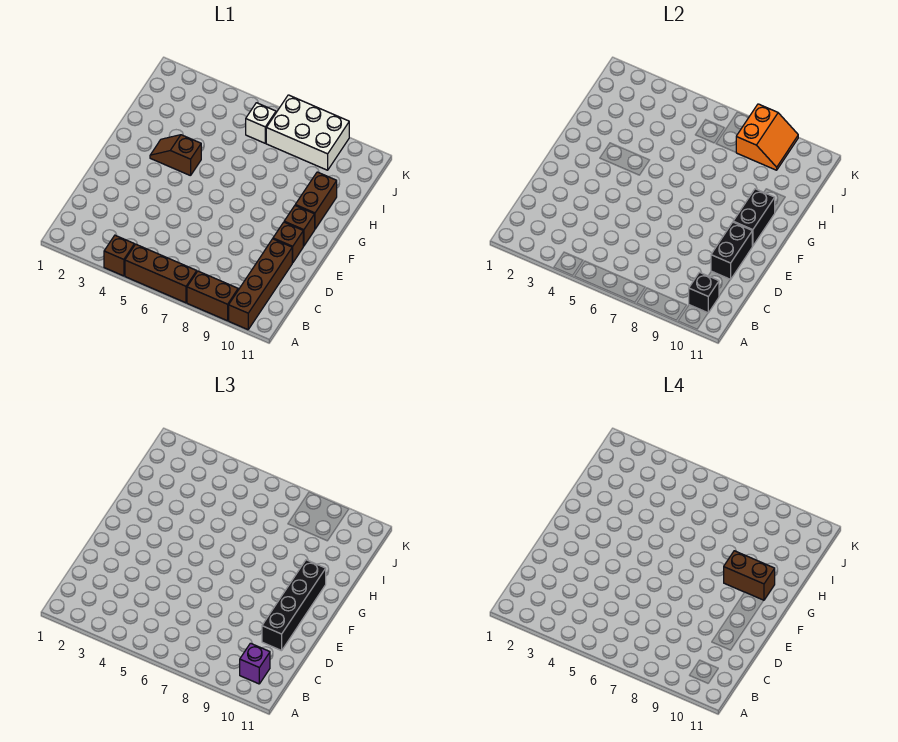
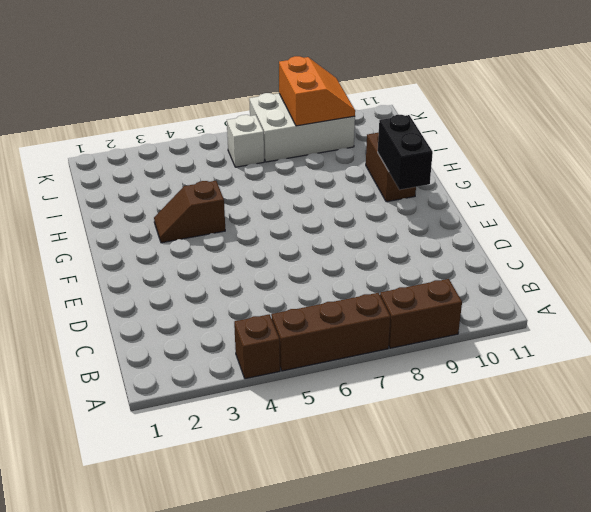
none -> brown 1x4 brick [229,239,292,330]
none -> brown 1x1 brick [273,222,303,263]
none -> brown 1x1 brick [284,206,315,246]

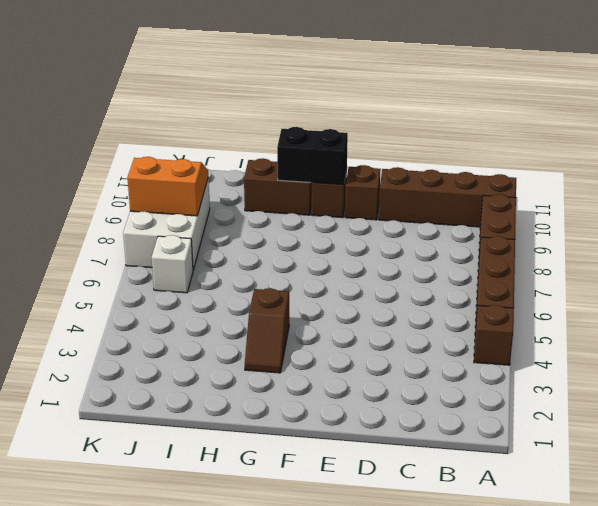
none -> black 1x1 brick [689,272,719,313]
none -> black 1x2 brick [711,222,752,280]
none -> purple 1x1 brick [240,643,270,684]

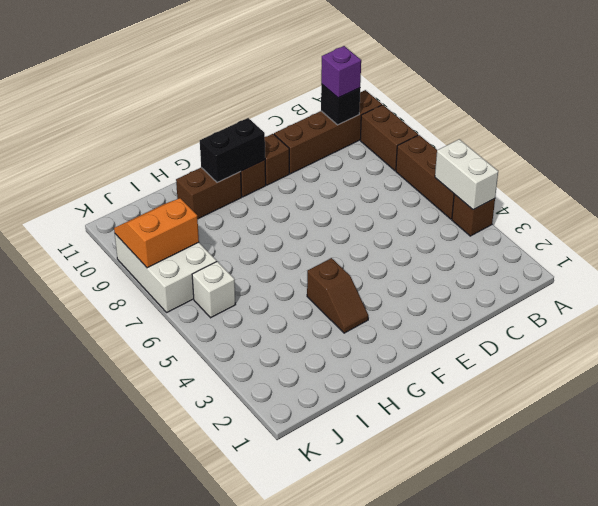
white 1x2 brick [435,139,498,210] -> none
none -> black 1x2 brick [711,222,752,280]
none -> black 1x4 brick [262,560,326,651]
none -> brown 1x2 brick [724,551,775,600]

